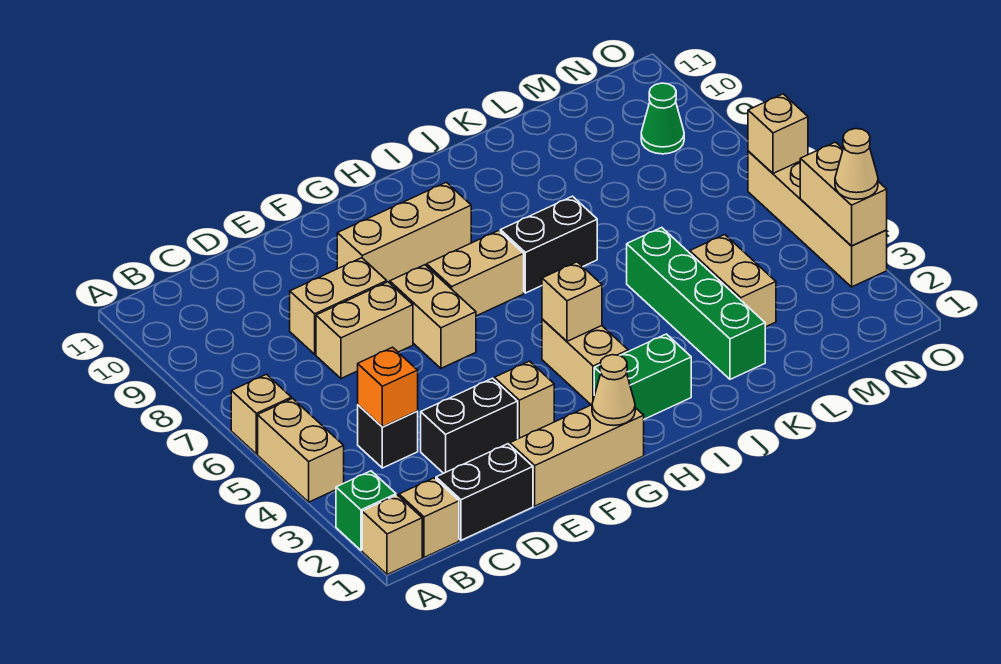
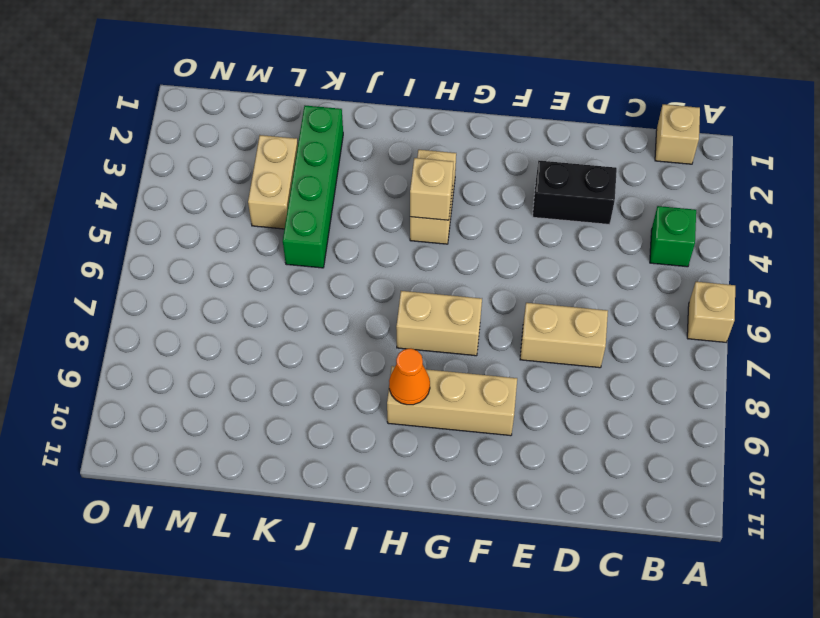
green 1x1 brick [650,206,696,267] -> green 1x1 brick moved to [336,471,396,550]
orange 1x1 cone [389,349,430,405] -> none
none -> tan 1x1 brick [362,495,422,575]
none -> tan 1x2 brick [258,398,344,502]
none -> black 1x2 brick [436,444,533,540]

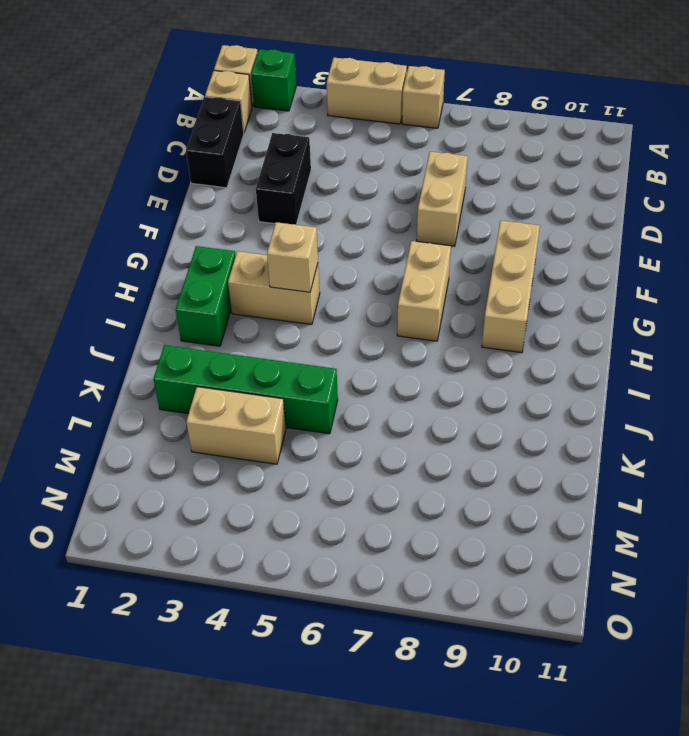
none -> black 1x1 brick [358,405,418,468]
none -> tan 1x2 brick [290,258,387,354]
none -> tan 1x3 brick [510,405,644,506]

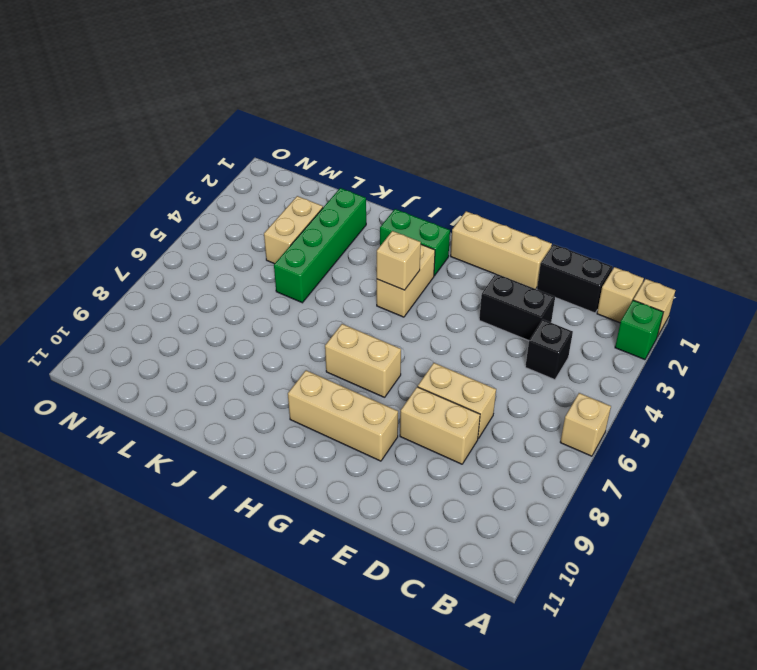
none -> tan 1x2 brick [258,398,344,502]
none -> tan 1x1 brick [494,361,554,439]
none -> tan 1x2 brick [390,265,476,368]

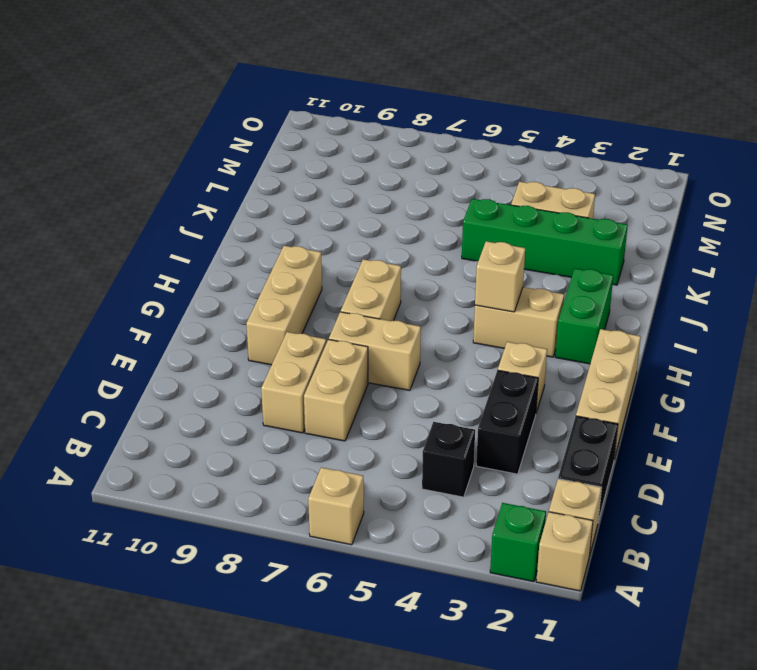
none -> tan 1x2 brick [258,398,344,502]
none -> black 1x2 brick [500,196,597,293]
none -> green 1x1 cone [641,83,684,154]

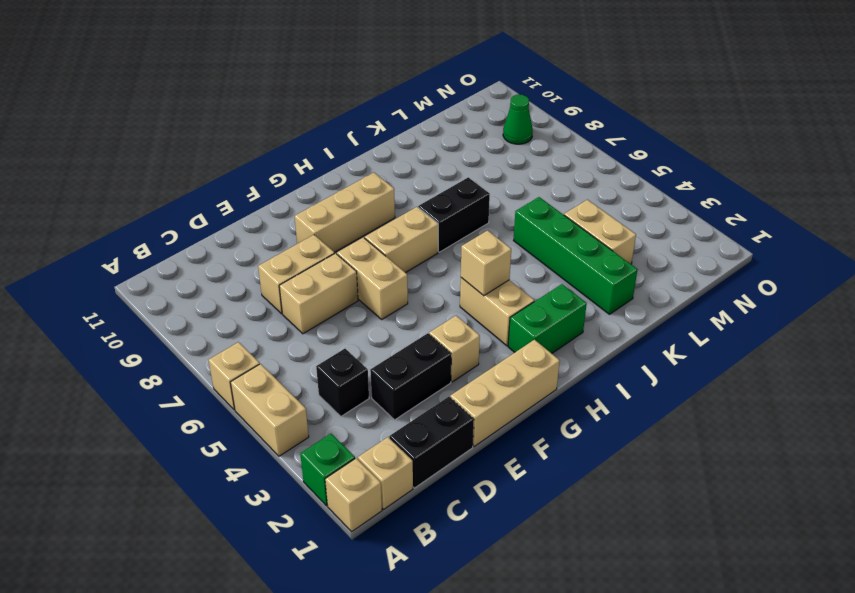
none -> tan 1x4 brick [748,151,887,287]
none -> orange 1x1 brick [358,347,418,427]
none -> tan 1x1 cone [592,355,635,426]

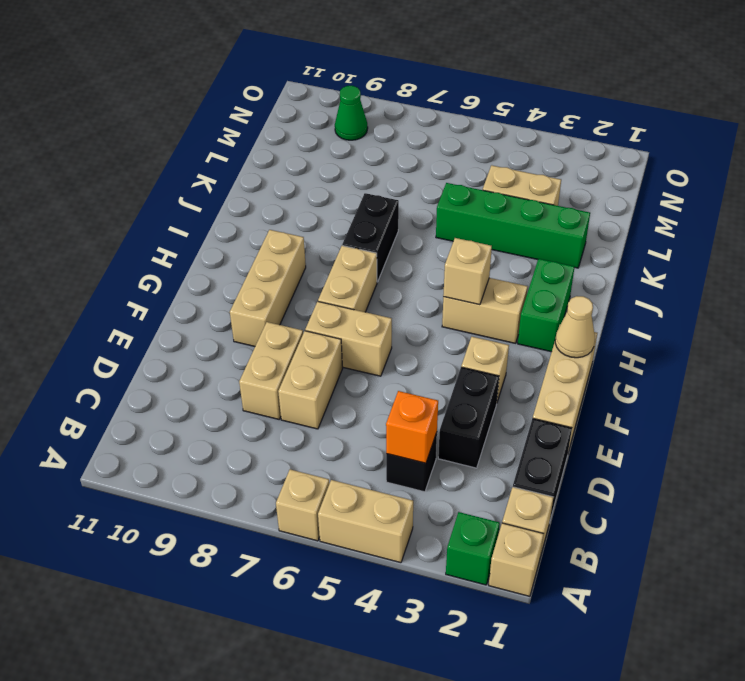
none -> tan 1x4 brick [748,151,887,287]
none -> tan 1x2 brick [800,142,887,246]
none -> tan 1x1 brick [748,94,808,173]

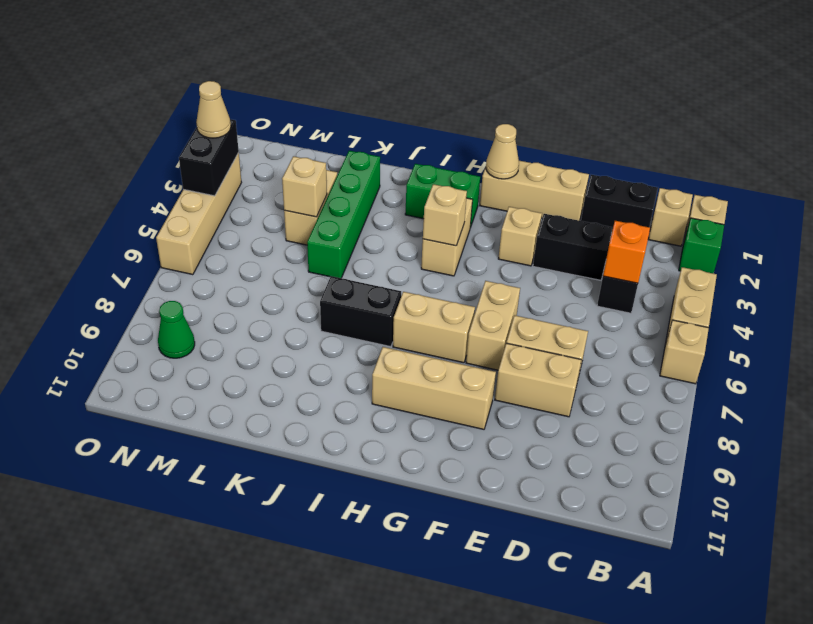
tan 1x1 brick [282,156,327,217] -> tan 1x1 brick moved to [748,94,808,173]
black 1x2 brick [179,119,239,196] -> tan 1x2 brick [800,142,887,246]

